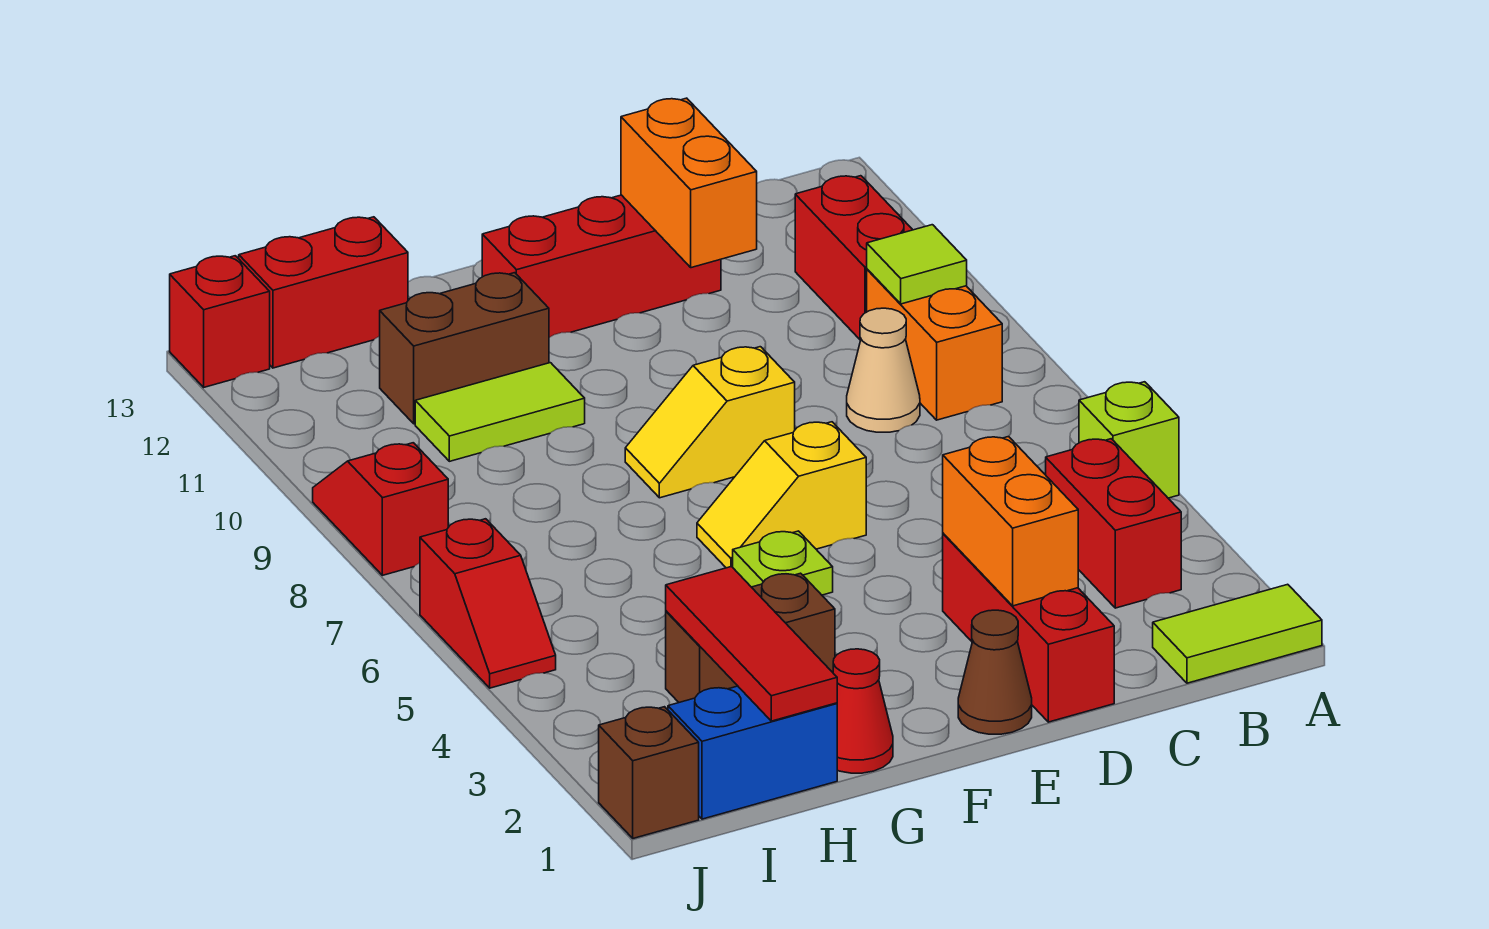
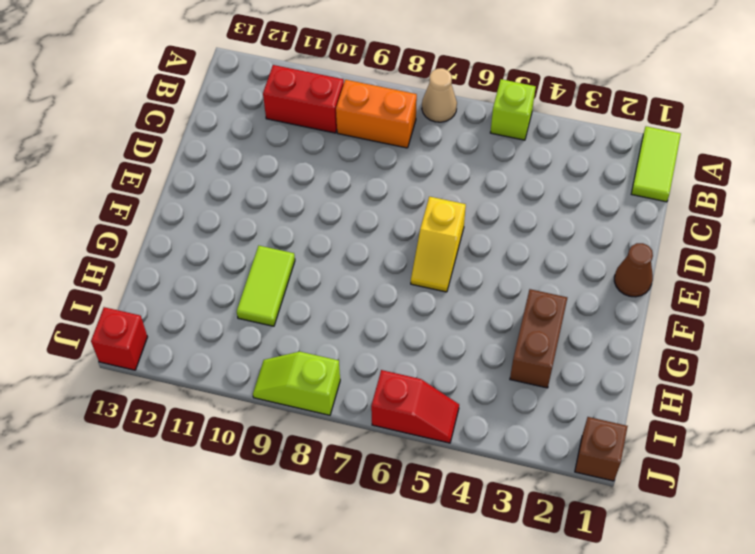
tan 1x1 cone [422,68,457,122] -> tan 1x1 cone moved to [847,308,920,432]
lime 1x2 slope [253,352,340,415] -> red 1x2 slope [313,443,448,575]
none -> red 1x2 brick [1046,439,1181,608]
none -> red 1x3 brick [943,533,1114,722]
none -> red 1x3 brick [482,195,721,337]

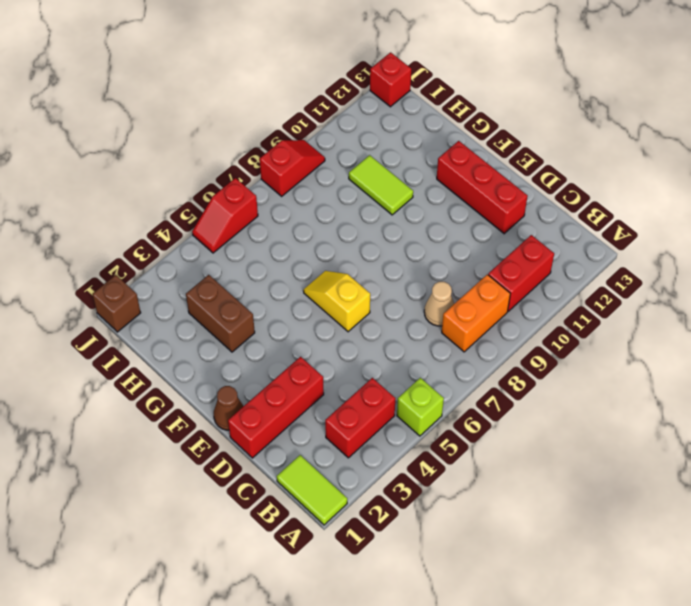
none -> yellow 1x2 slope [625,347,795,498]
none -> lime 1x1 plate [733,531,833,595]
none -> red 1x1 cone [833,649,893,773]

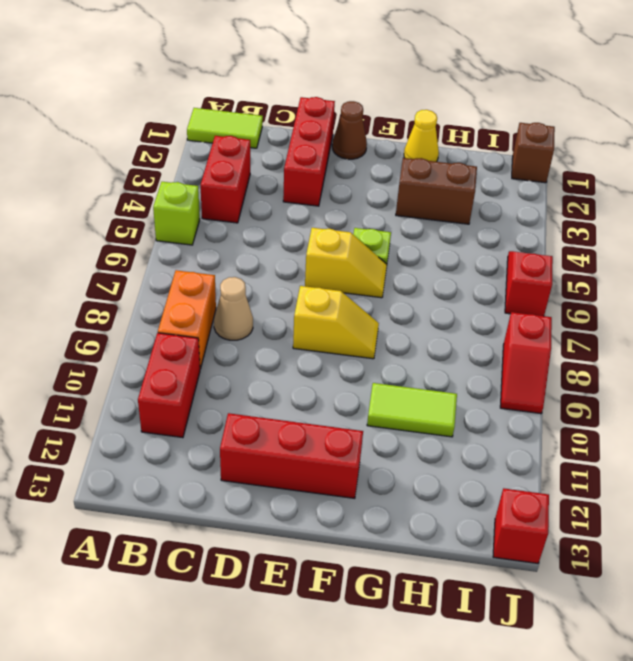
yellow 1x1 cone [404,110,439,162] -> red 1x1 cone [833,649,893,773]
none -> brown 1x2 brick [380,273,549,424]
none -> blue 1x2 brick [668,686,837,819]
none -> red 1x2 brick [239,217,408,368]

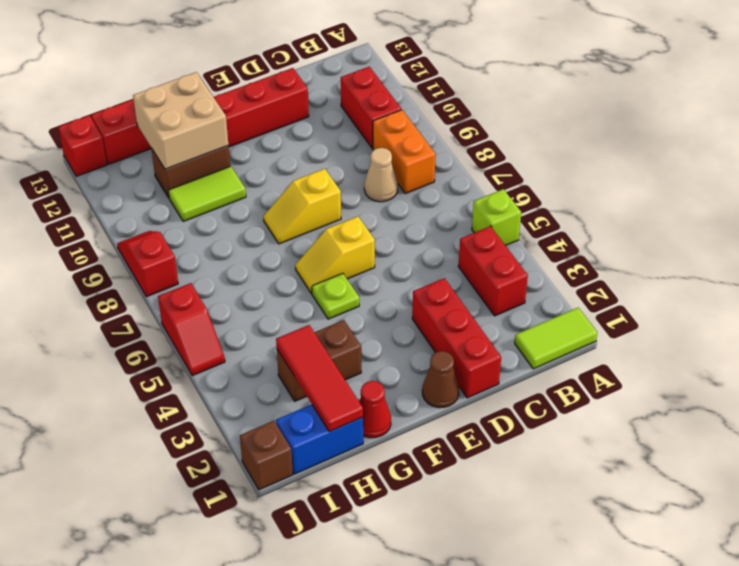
tan 2x2 brick [133,72,228,169] -> none
none -> lime 1x1 tile [867,225,967,304]
none -> orange 1x2 brick [943,436,1078,606]
none -> orange 1x2 brick [621,98,757,268]

